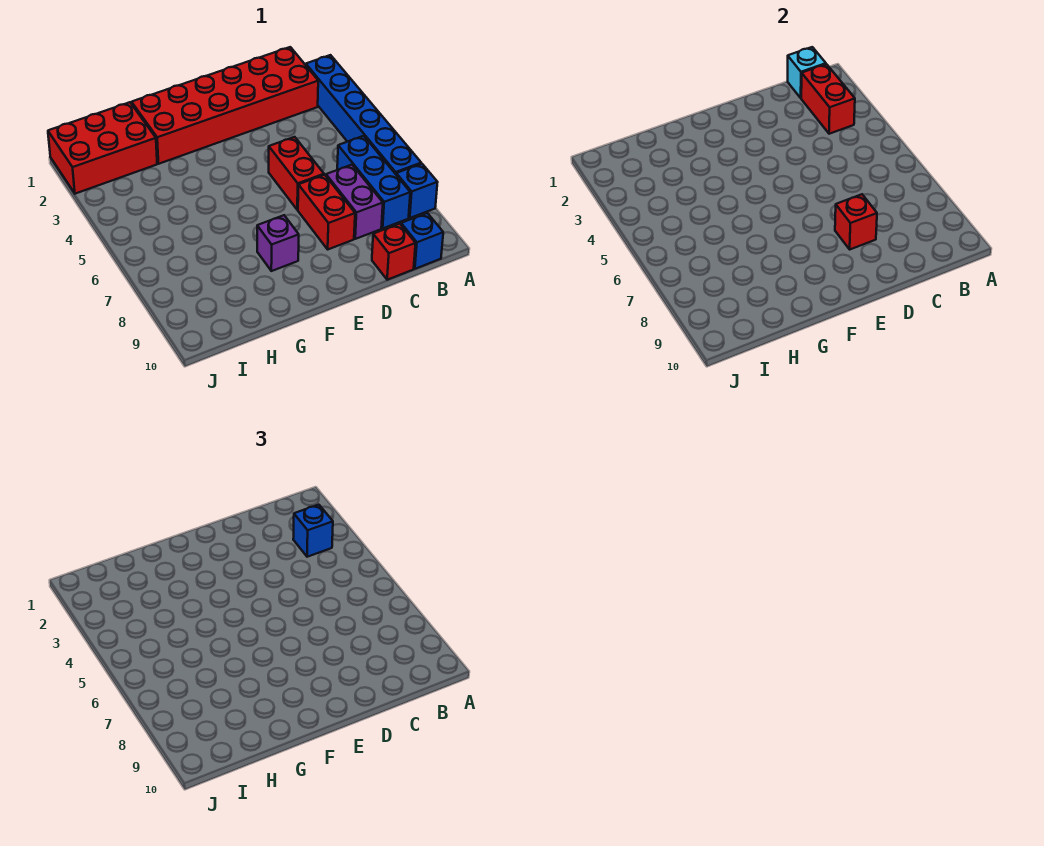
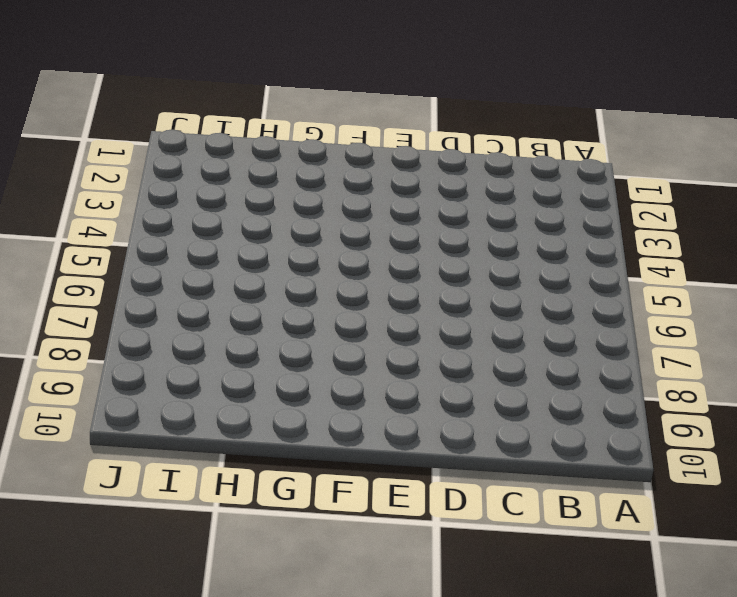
none -> blue 1x6 brick [306,55,421,174]
none -> blue 1x1 brick [396,164,438,218]
none -> red 2x6 brick [131,47,318,164]

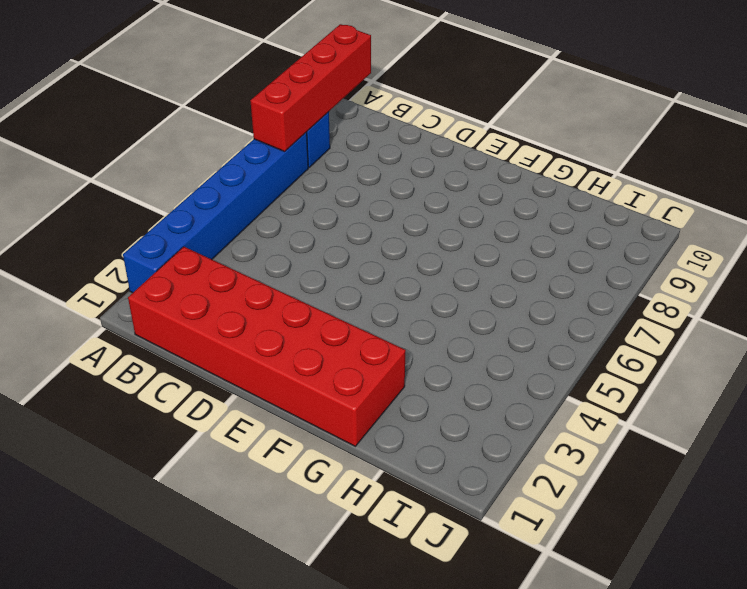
red 1x4 brick [250,24,371,152] -> none
none -> blue 1x3 brick [337,136,410,228]
none -> blue 1x1 brick [401,213,443,269]
none -> purple 1x2 brick [326,165,383,239]

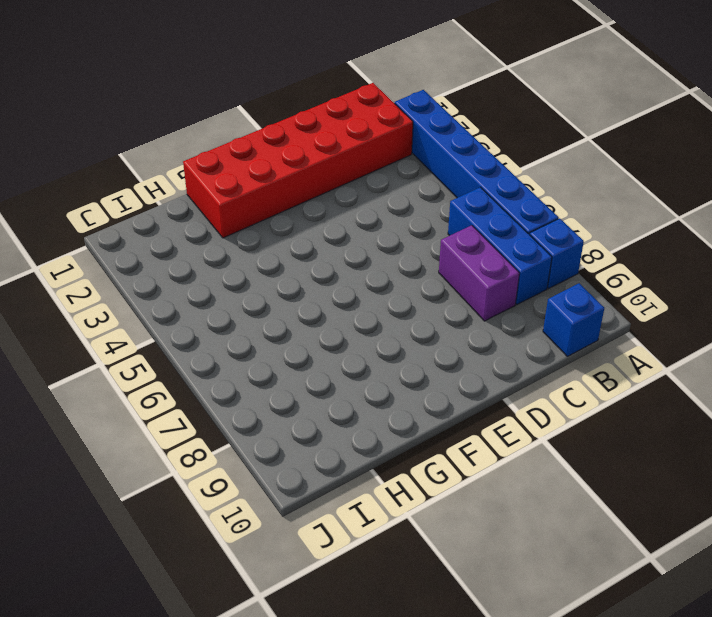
none -> red 1x1 brick [372,224,416,280]
none -> red 1x2 brick [269,137,324,210]
none -> red 1x2 brick [298,175,355,249]

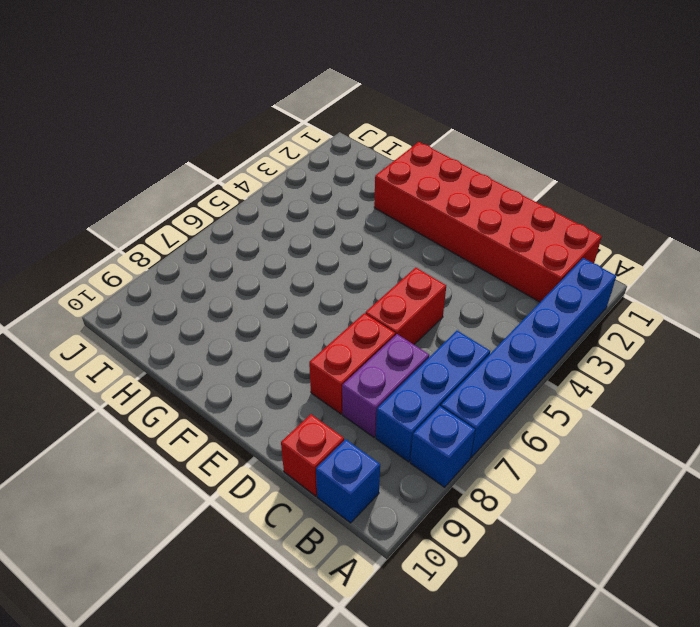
none -> purple 1x1 brick [257,215,299,271]
none -> red 2x3 brick [48,102,157,194]
none -> cyan 1x1 brick [788,47,826,98]

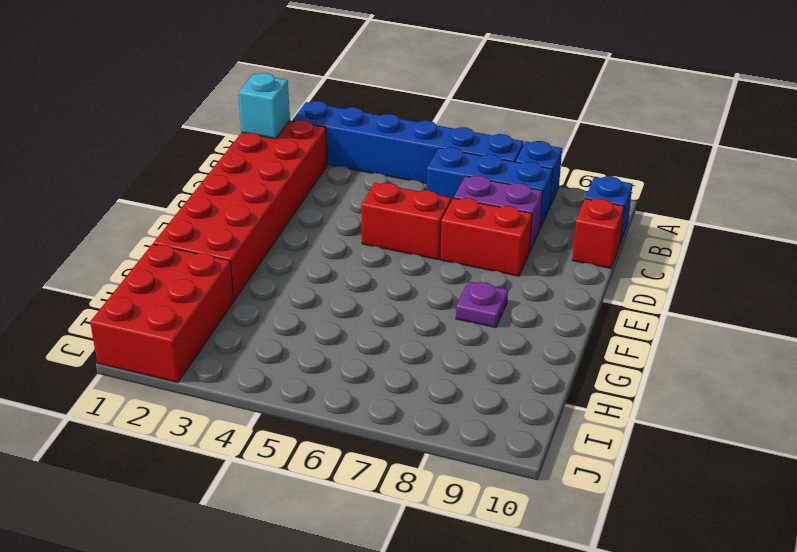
purple 1x1 plate [456,281,508,328] -> purple 1x1 brick [257,215,299,271]
none -> red 1x2 brick [801,64,855,134]
none -> red 1x1 brick [835,194,877,249]
none -> blue 1x1 brick [293,505,333,557]

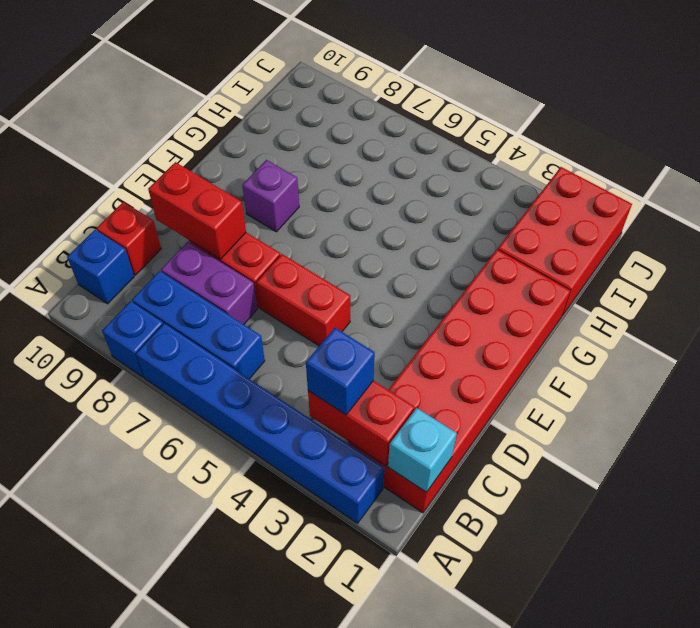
red 1x2 brick [148,162,246,259] -> red 1x1 brick [835,194,877,249]

